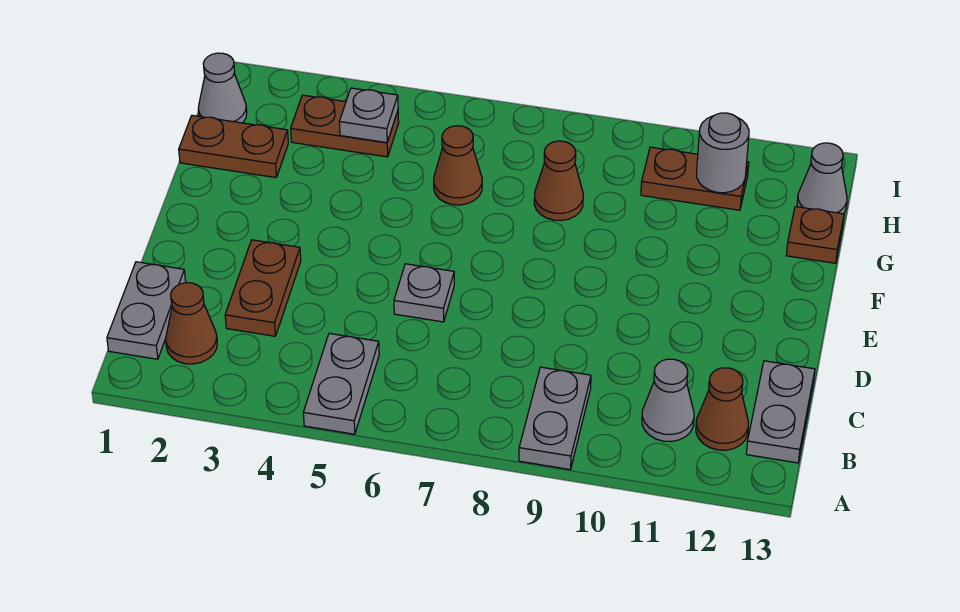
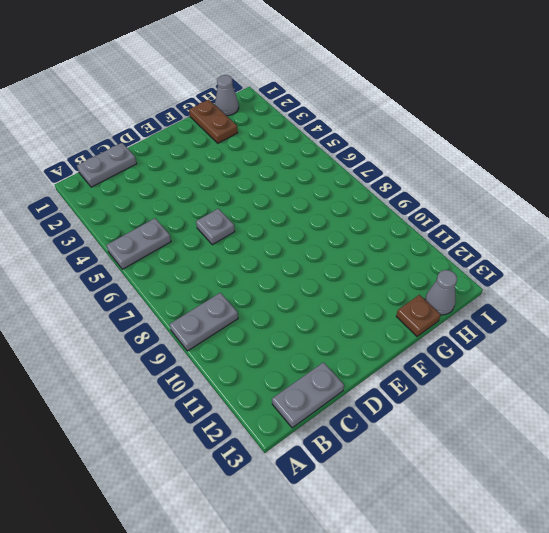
none -> brown 1x1 cone [166,283,217,364]
none -> grey 1x1 cone [642,359,694,442]
none -> brown 1x1 cone [696,368,748,450]

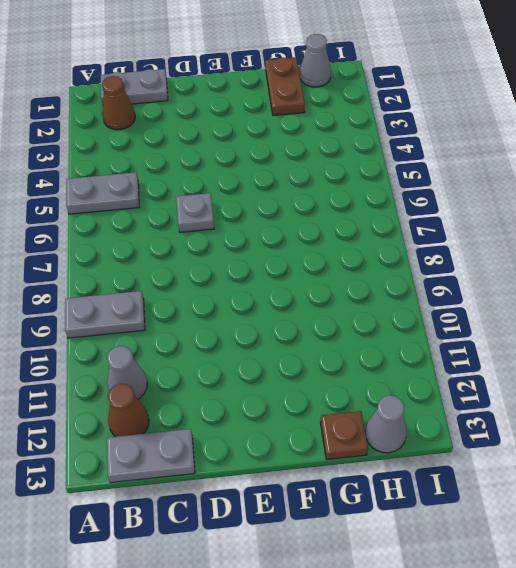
none -> brown 1x2 plate [225,240,301,336]
none -> brown 1x1 cone [434,126,482,205]
none -> brown 1x1 cone [534,141,583,221]

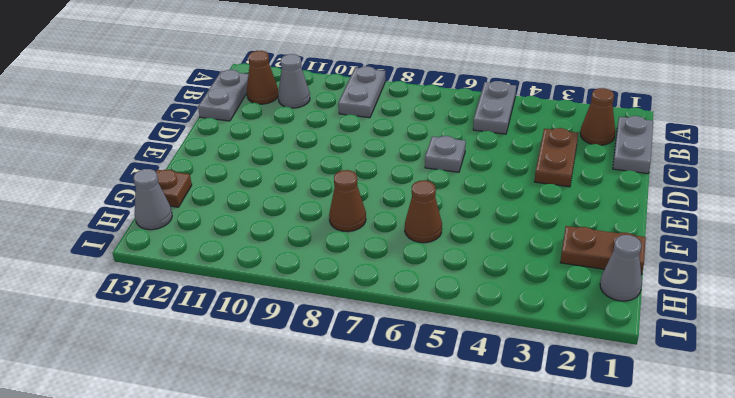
none -> brown 1x2 plate [291,95,399,157]
none -> brown 1x2 plate [641,147,749,210]
none -> grey 1x1 plate [339,88,398,143]

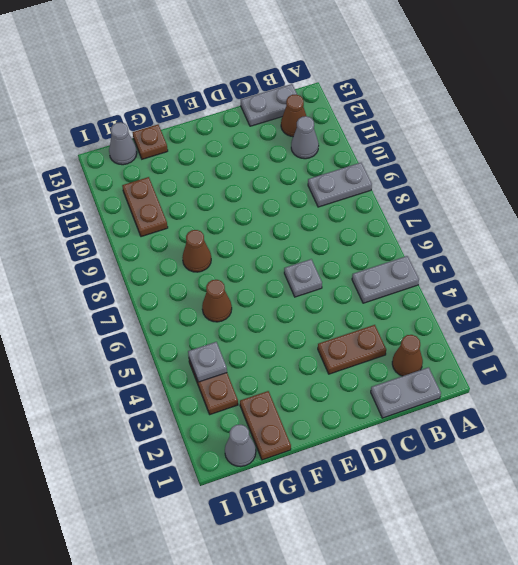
none -> grey 1x1 round brick [697,113,749,193]

